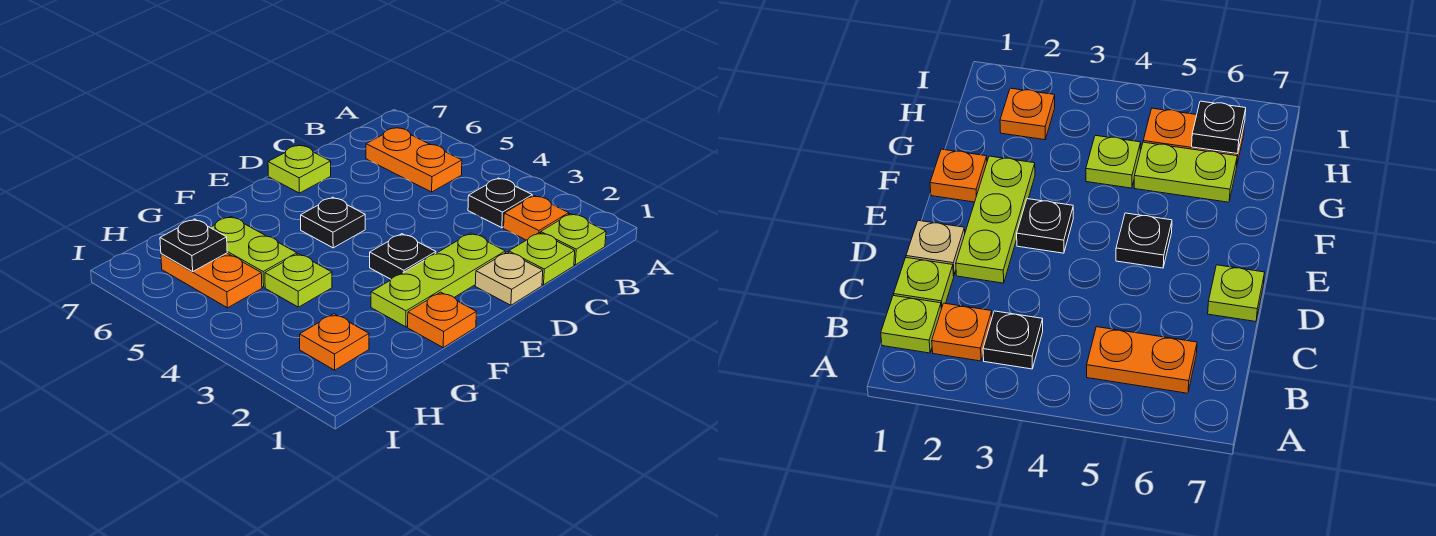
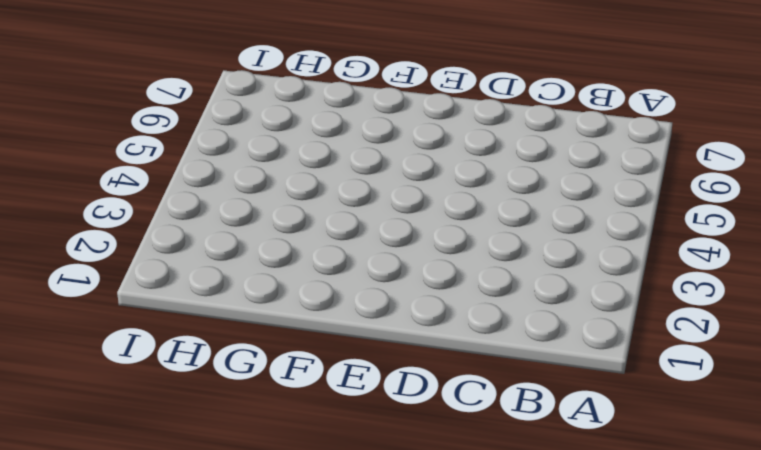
none -> lime 1x1 plate [541,214,606,265]
none -> orange 1x1 plate [504,196,569,240]
none -> black 1x1 plate [468,178,532,228]

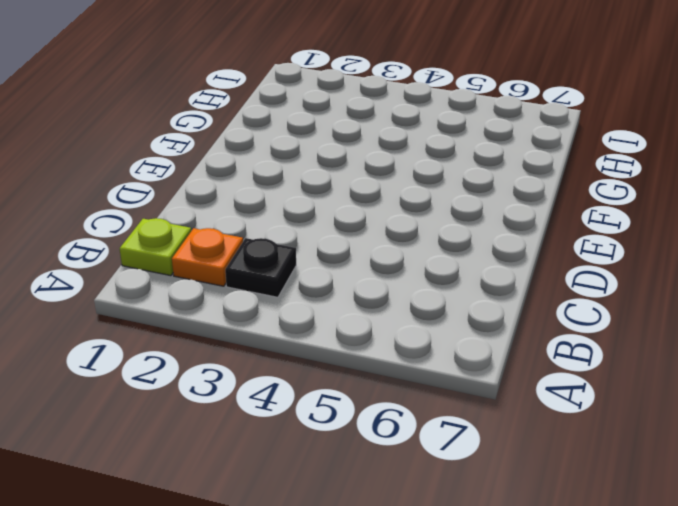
none -> orange 1x2 plate [366,128,462,192]
none -> lime 1x1 plate [509,233,575,285]
none -> tan 1x1 plate [475,252,543,305]

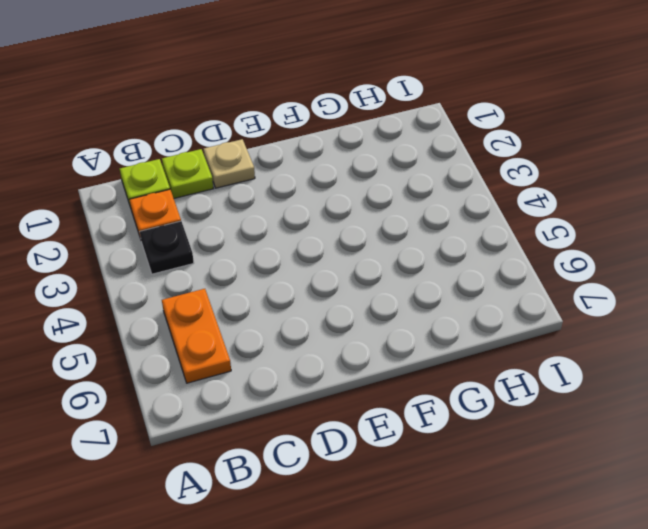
none -> lime 1x3 plate [371,233,505,327]
none -> lime 1x1 plate [268,145,331,193]
none -> black 1x1 plate [370,234,436,279]

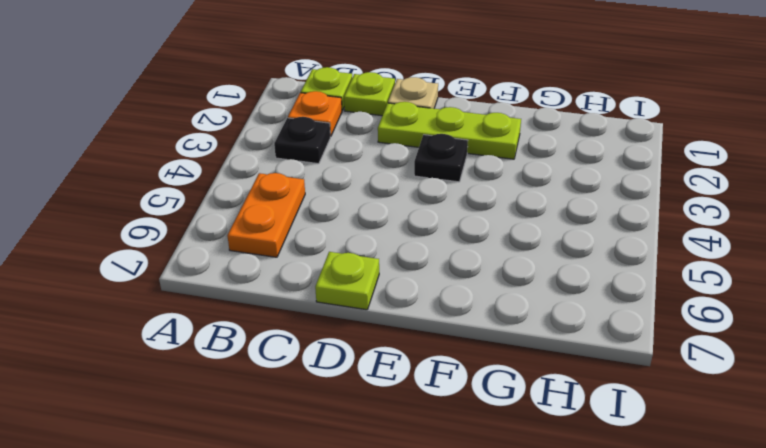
none -> black 1x1 plate [301,197,365,248]
none -> orange 1x1 plate [408,292,476,347]
none -> lime 1x1 plate [265,254,332,307]

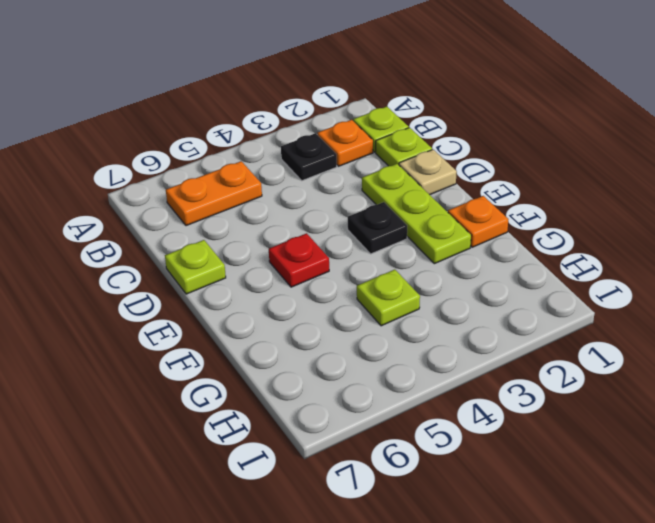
red 1x1 plate [269,233,329,287] -> black 1x1 plate [301,197,365,248]
none -> lime 1x2 plate [210,217,297,287]
none -> orange 1x1 plate [300,314,369,370]
none -> orange 1x2 plate [161,253,262,308]

